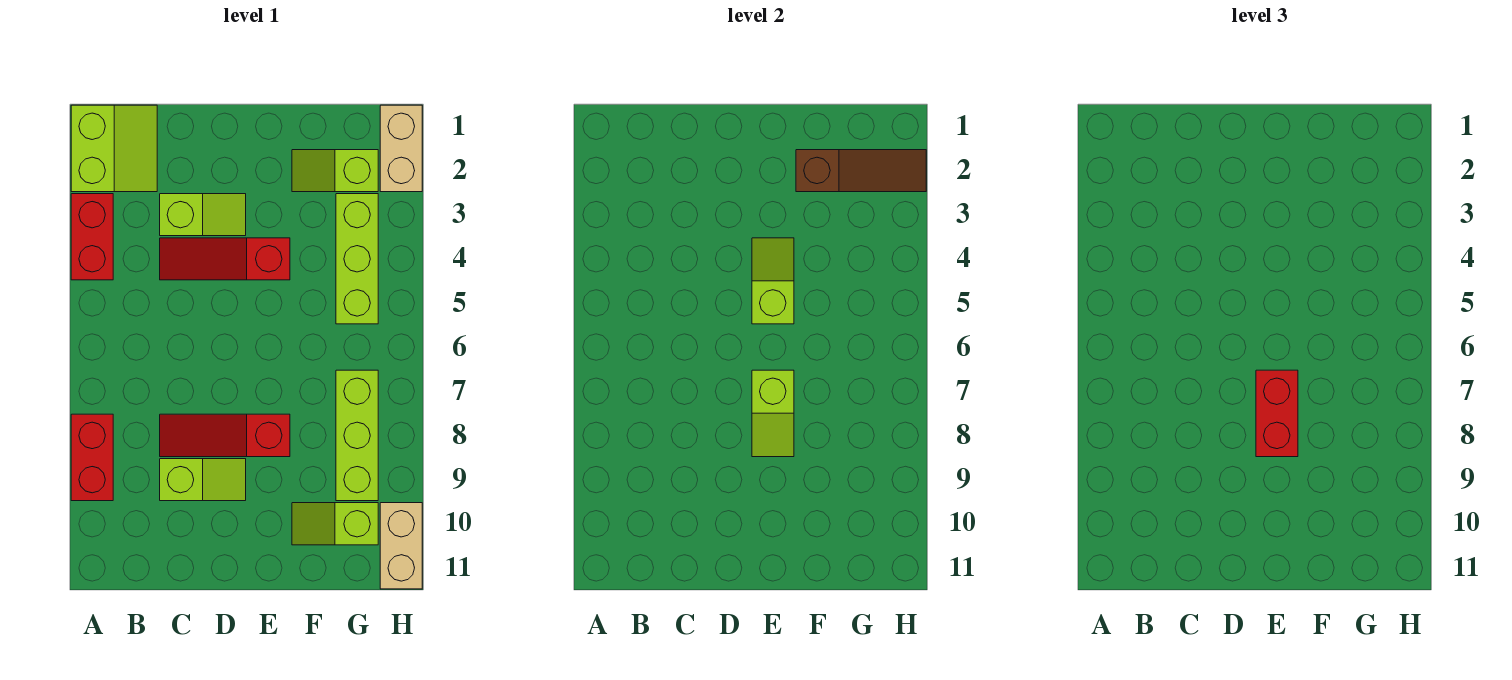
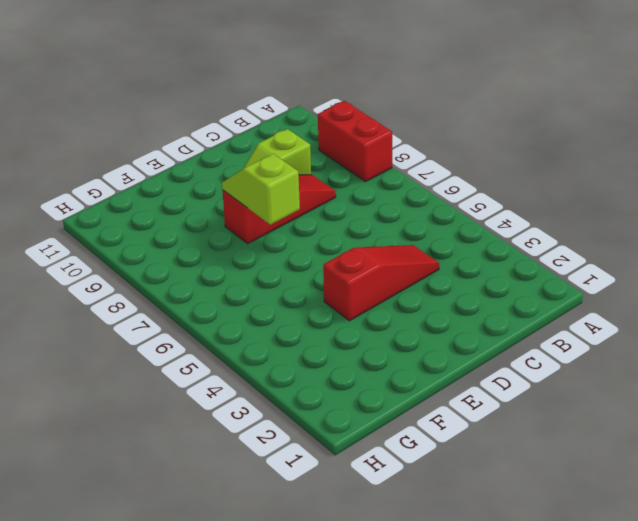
none -> lime 2x2 slope [71,105,157,192]
none -> red 1x2 brick [71,194,113,280]
none -> lime 1x2 slope [160,194,246,236]

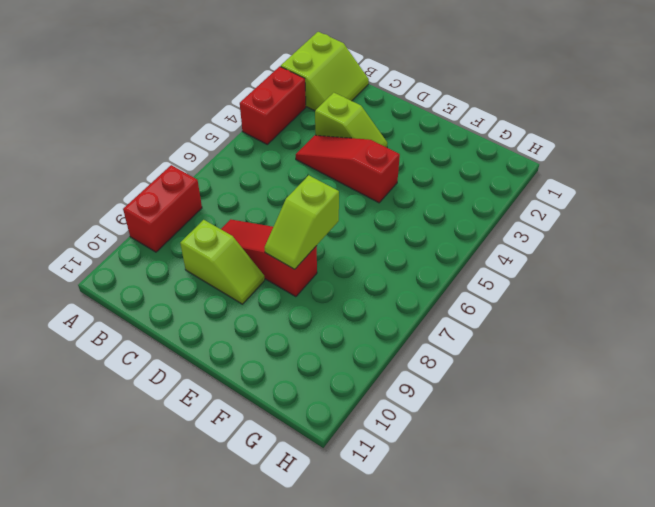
none -> lime 1x2 slope [292,150,378,192]
none -> lime 1x2 slope [292,503,378,545]
none -> lime 1x3 brick [336,194,378,324]

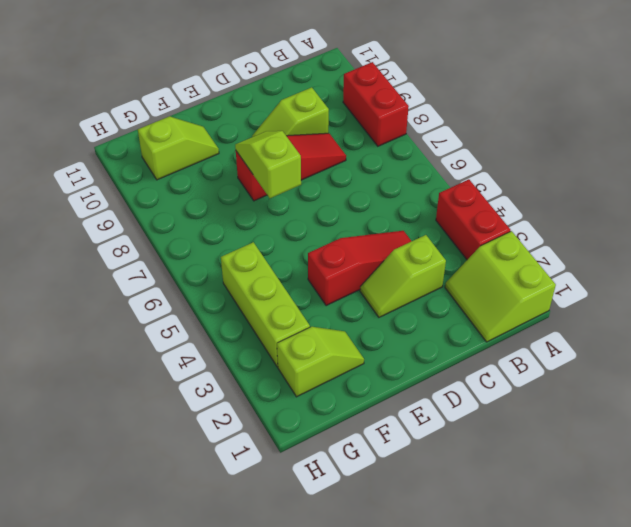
none -> lime 1x3 brick [336,370,378,501]
none -> tan 1x2 brick [380,105,422,192]
none -> tan 1x2 brick [380,503,422,589]

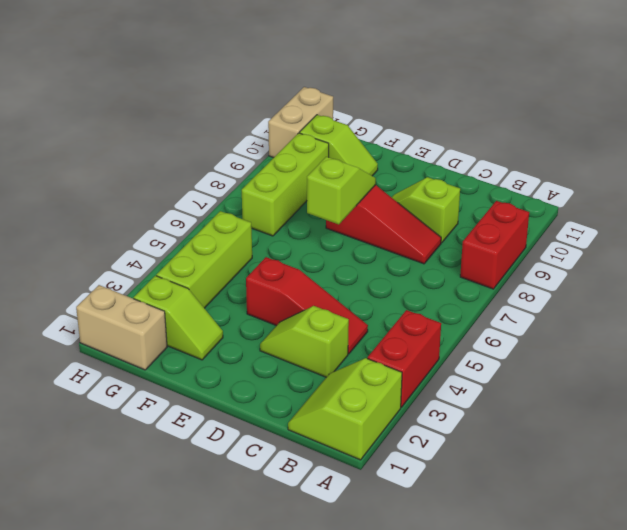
tan 1x2 brick [76,285,167,370] -> tan 1x2 brick turned to [380,105,422,192]
none -> lime 1x2 slope [752,238,794,324]
none -> brown 1x3 slope [796,150,926,192]
none -> red 1x2 brick [1256,370,1298,457]

